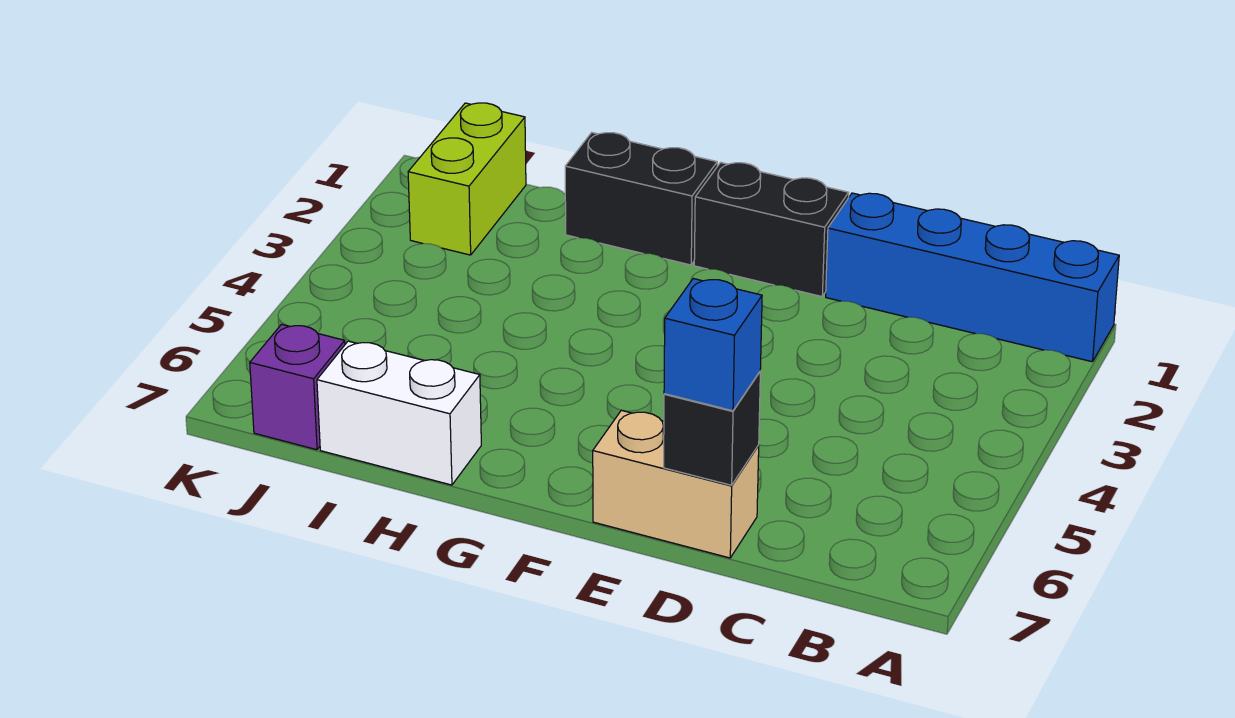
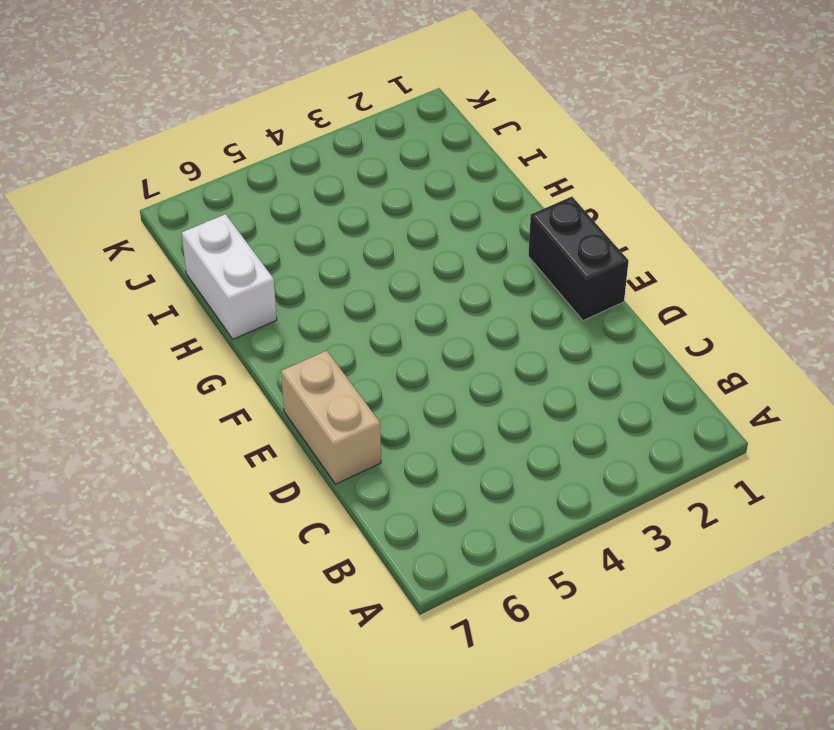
none -> blue 1x4 brick [826,193,1119,362]
none -> black 1x2 brick [565,133,717,265]

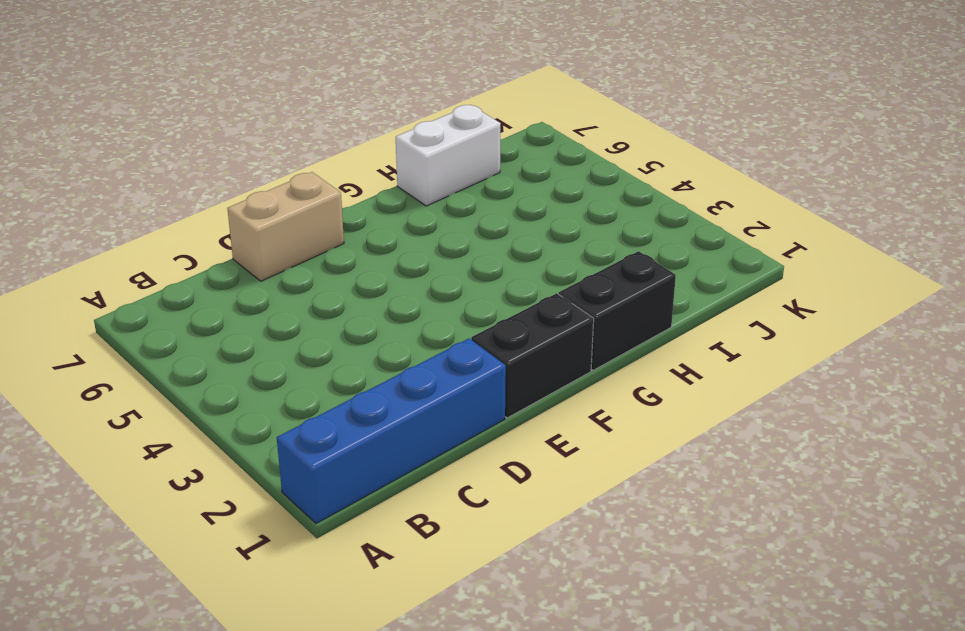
none -> lime 1x2 brick [408,103,526,255]
none -> purple 1x1 brick [250,324,345,450]

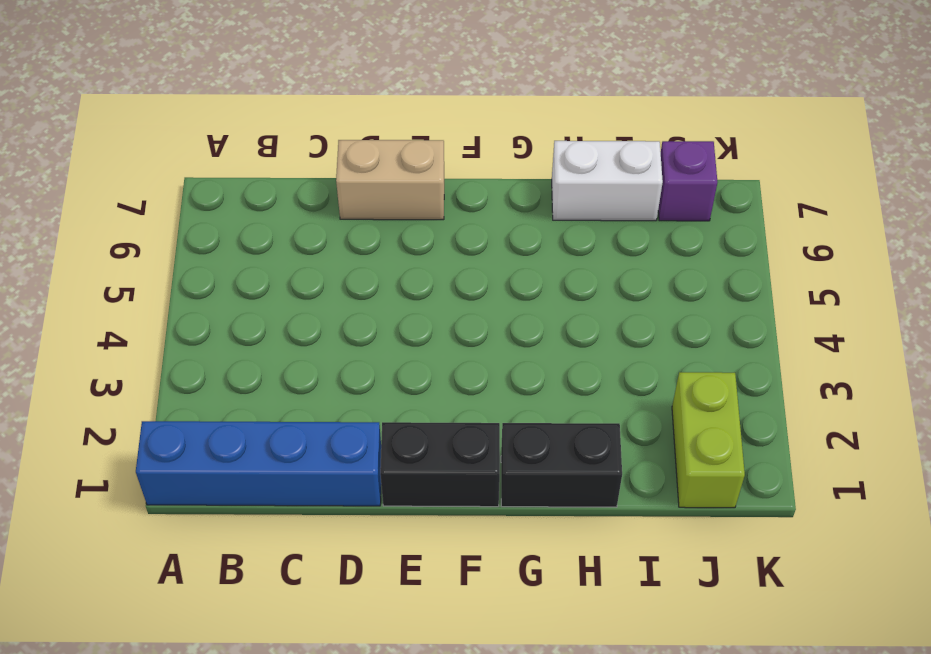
none -> black 1x1 brick [664,372,760,485]
none -> blue 1x1 brick [664,279,762,411]

